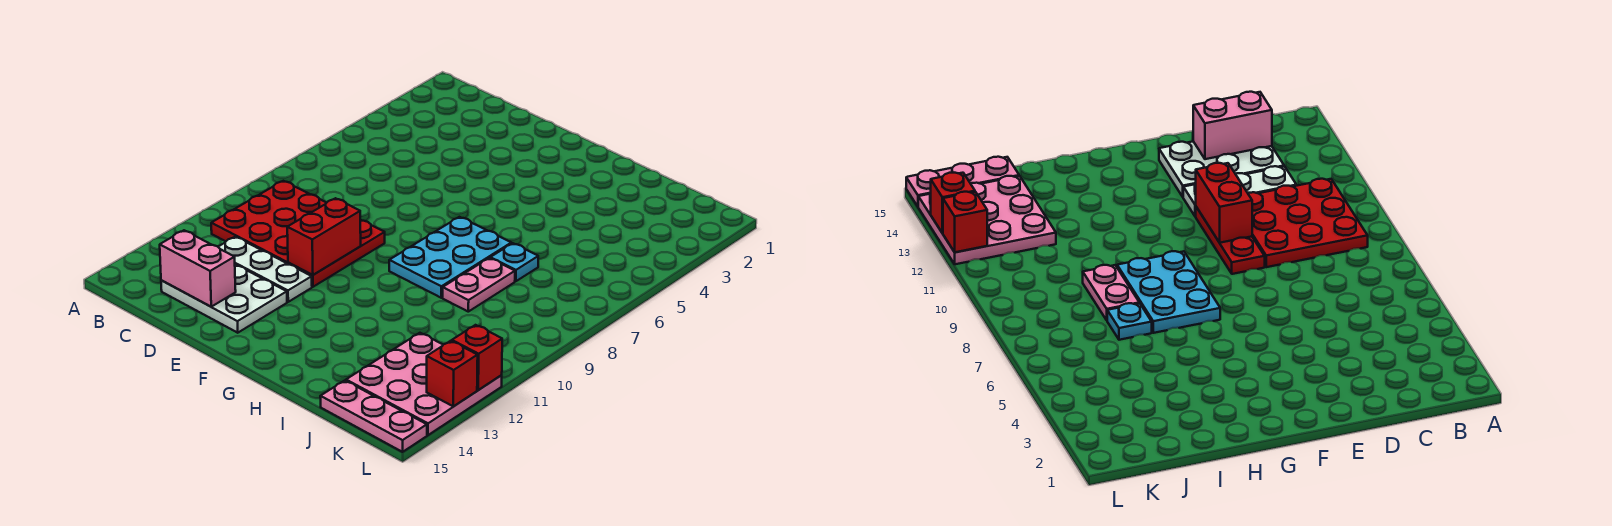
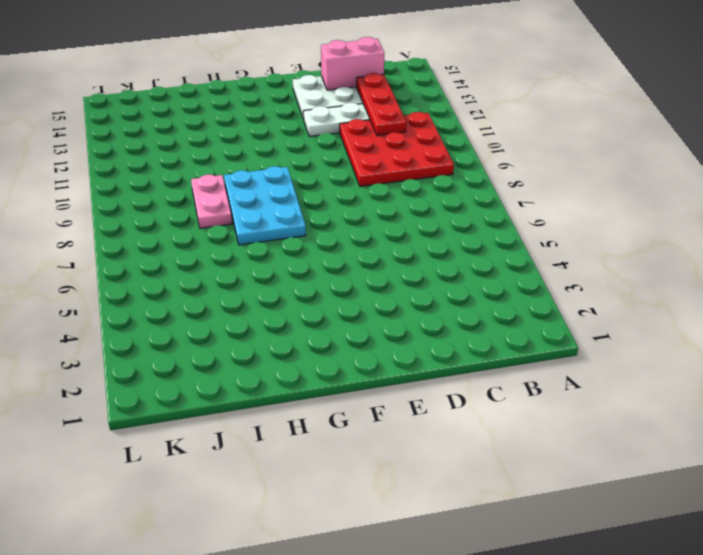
red 1x3 plate [357,73,406,136] -> red 1x3 plate moved to [288,220,385,287]
none -> cyan 1x1 plate [490,243,538,281]
none -> pink 3x3 plate [346,333,502,435]
none -> pink 1x3 plate [320,381,427,452]

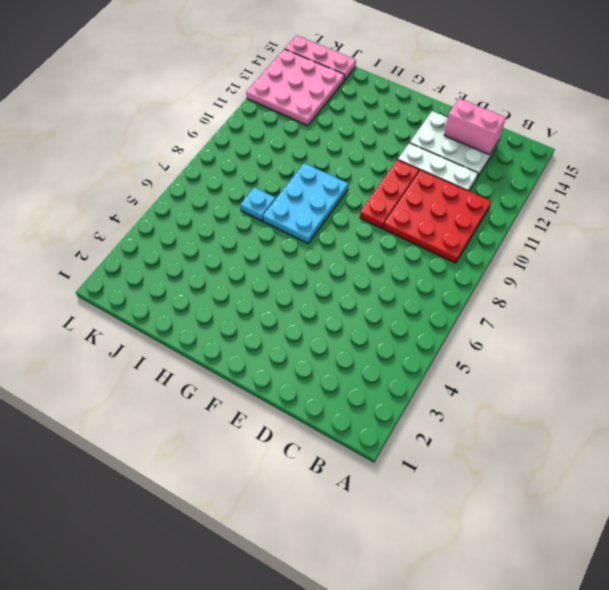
none -> pink 1x2 plate [443,258,515,312]
none -> red 1x2 brick [287,198,361,275]
none -> red 1x1 brick [452,325,502,390]

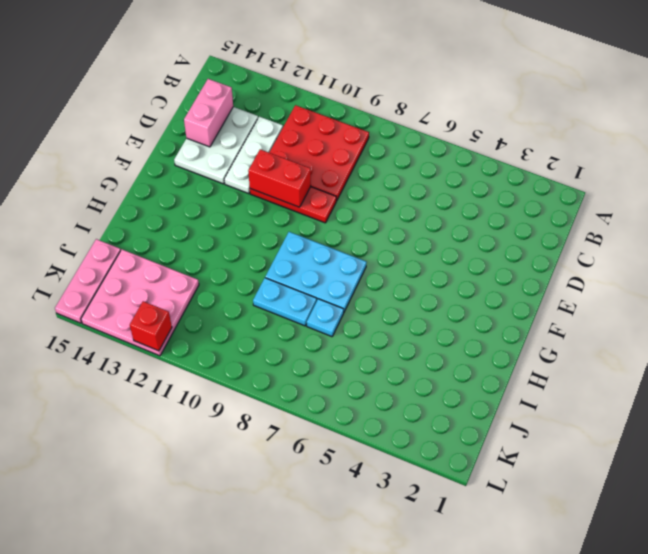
cyan 1x2 plate [253,278,317,326] -> pink 1x2 plate [443,258,515,312]
none -> red 1x1 brick [427,341,478,406]

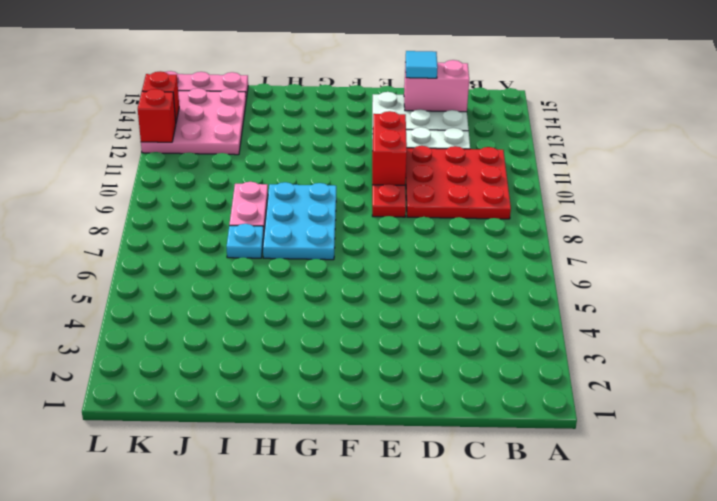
cyan 1x1 tile [405,51,438,78] -> none

